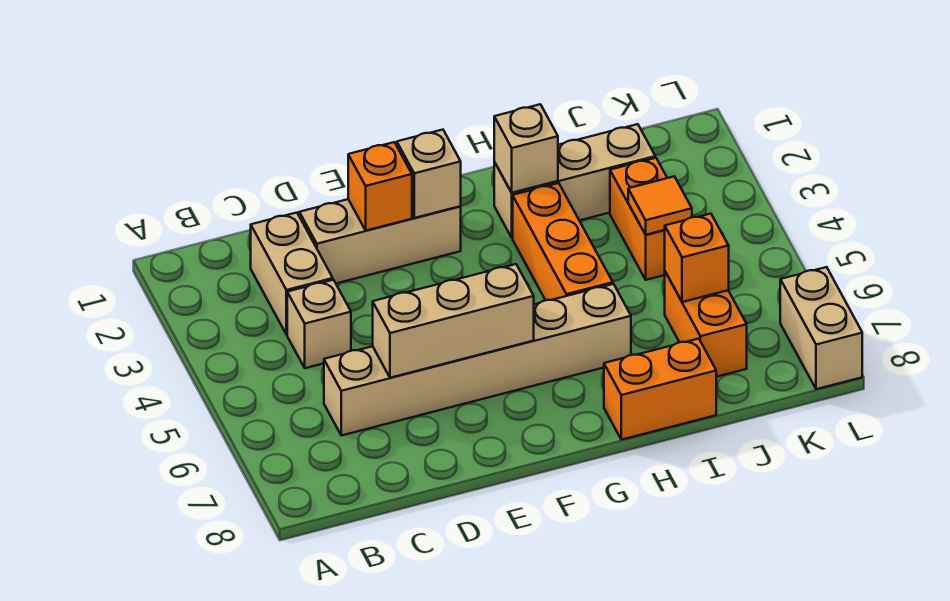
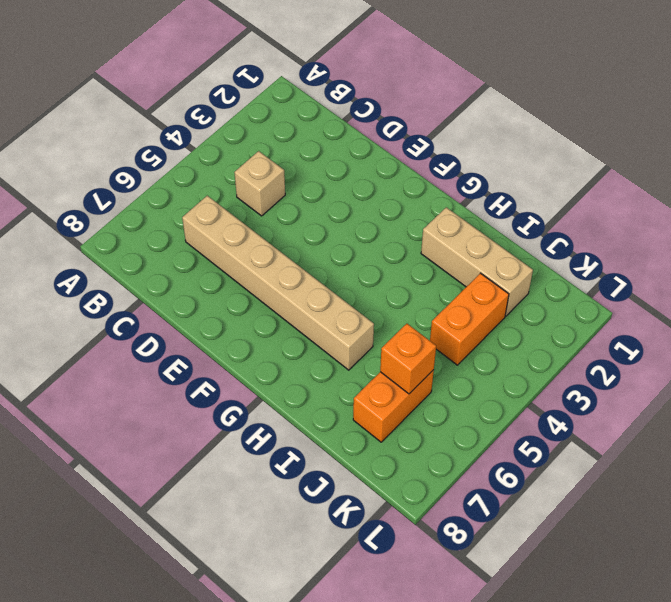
none -> tan 1x2 brick [251,213,333,335]
none -> tan 1x3 brick [299,199,461,283]
none -> orange 1x3 brick [513,183,613,300]

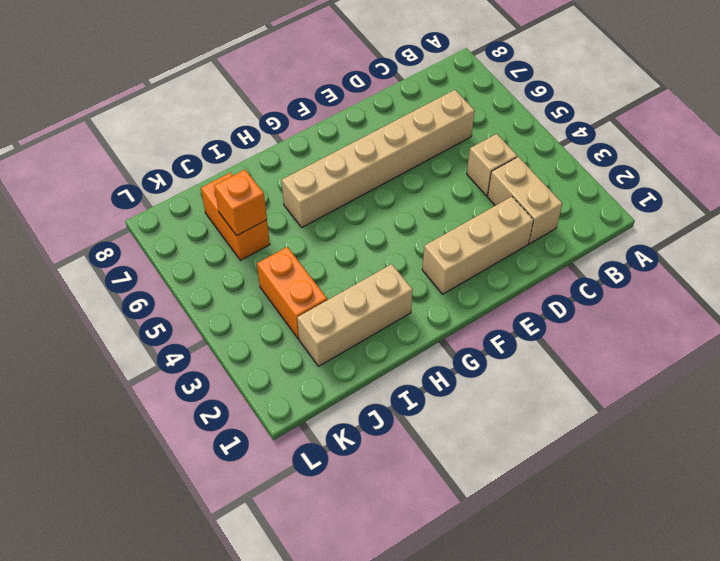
none -> orange 1x3 brick [513,183,613,300]
none -> orange 1x2 brick [604,339,716,440]
none -> tan 1x2 brick [780,267,862,389]

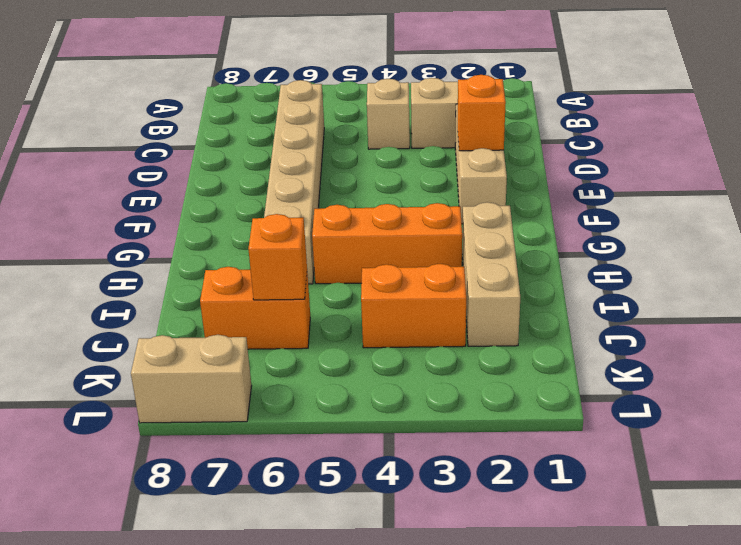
none -> orange 1x2 brick [604,339,716,440]
none -> tan 1x3 brick [373,264,534,378]
none -> tan 1x1 brick [397,130,461,218]

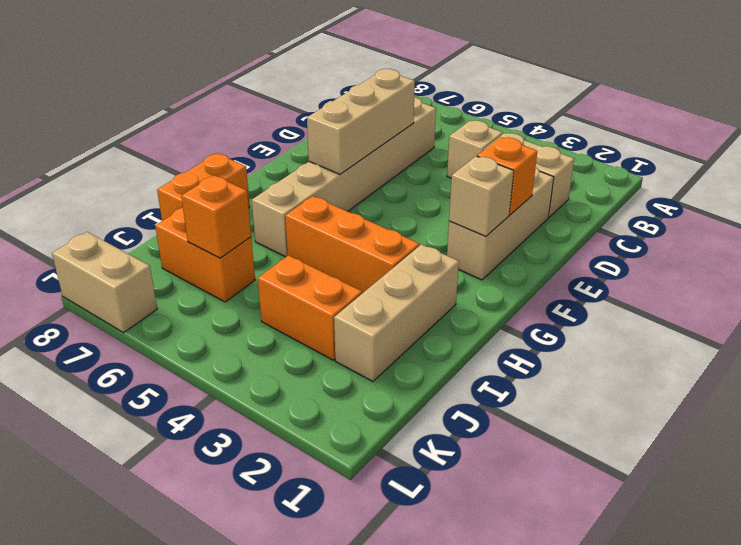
none -> tan 1x1 brick [494,104,558,193]
none -> orange 1x1 tile [628,176,692,235]

